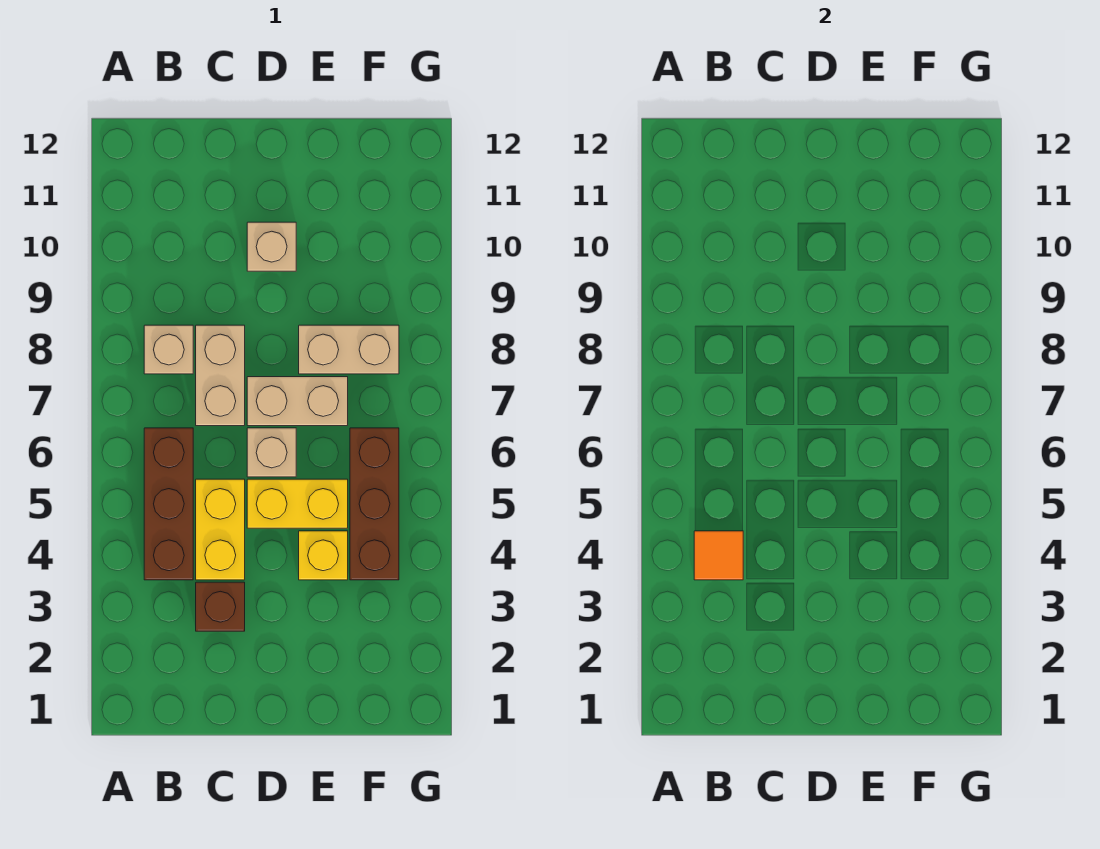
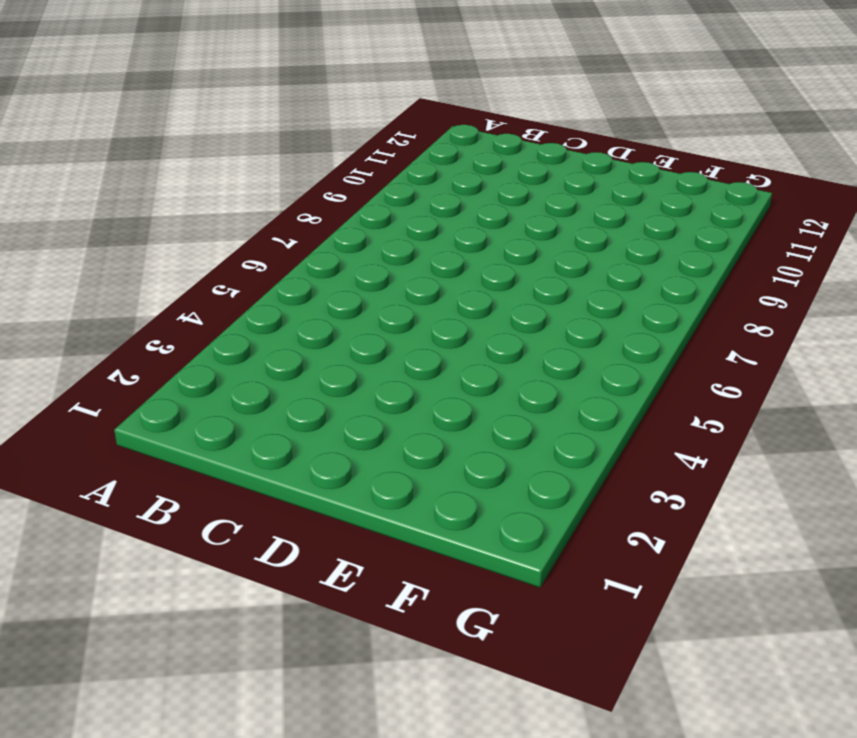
none -> brown 1x3 brick [144,428,193,580]
none -> tan 1x1 brick [144,325,193,374]
none -> brown 1x1 brick [196,582,245,631]

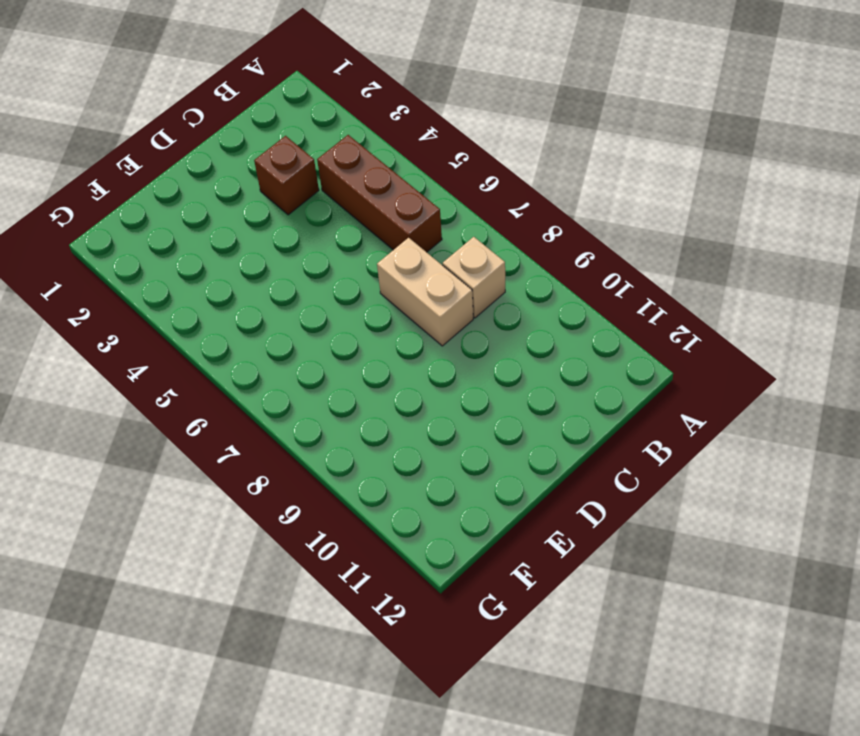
none -> yellow 1x2 brick [196,479,245,580]
none -> yellow 1x2 brick [247,479,348,528]
none -> tan 1x1 brick [247,428,296,477]

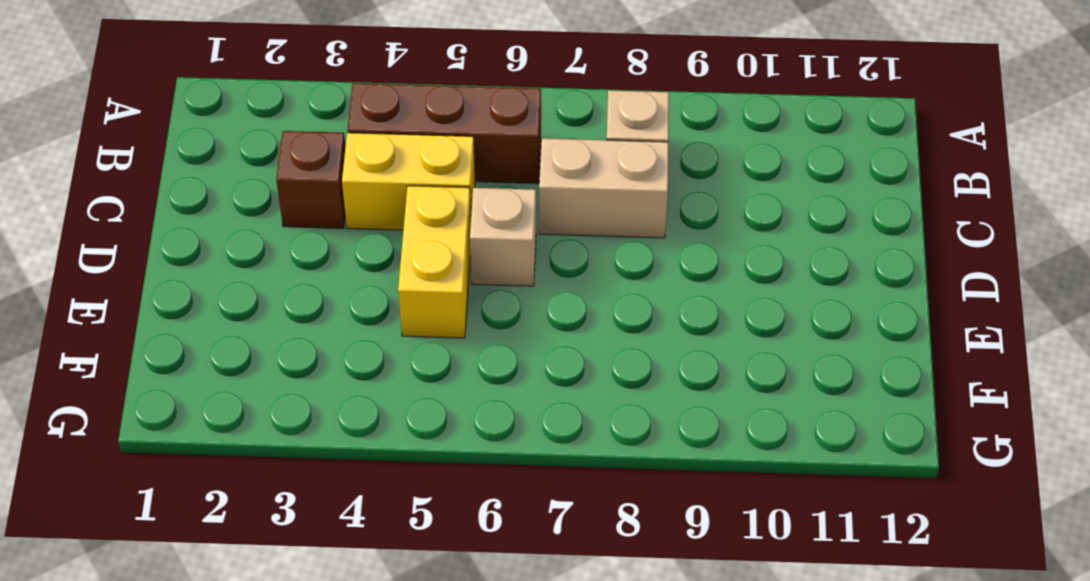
none -> tan 1x2 brick [247,377,348,426]
none -> tan 1x1 brick [247,222,296,271]
none -> yellow 1x1 brick [299,531,348,580]

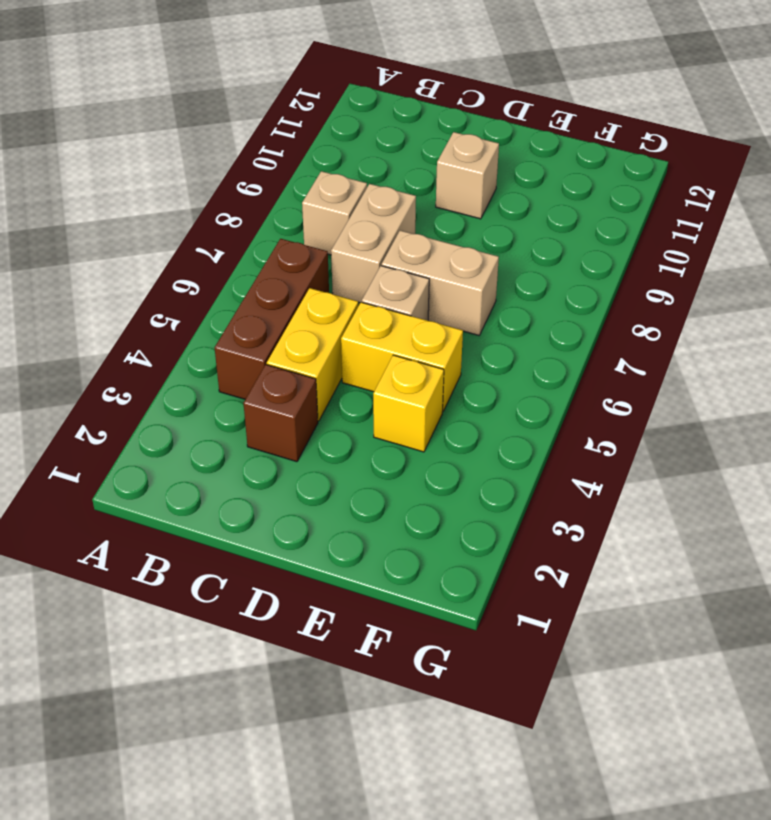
none -> tan 1x2 brick [299,325,399,374]
none -> brown 1x3 brick [350,428,399,580]
none -> orange 1x1 tile [694,531,743,580]

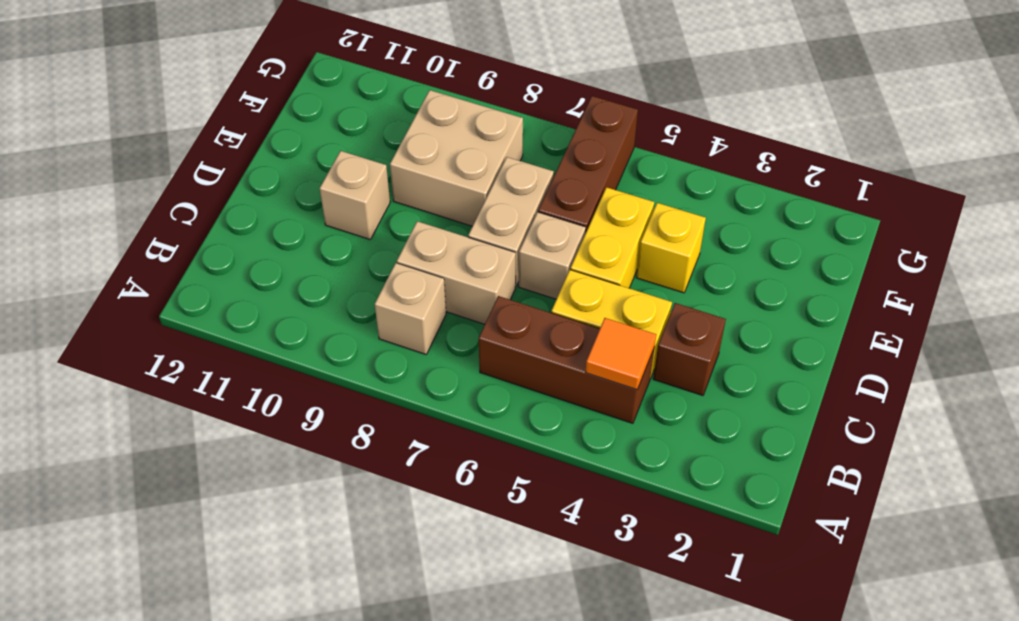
brown 1x3 brick [538,96,638,234] -> brown 1x3 brick turned to [350,428,399,580]
tan 2x2 brick [390,90,523,226] -> tan 1x2 brick [299,325,399,374]

